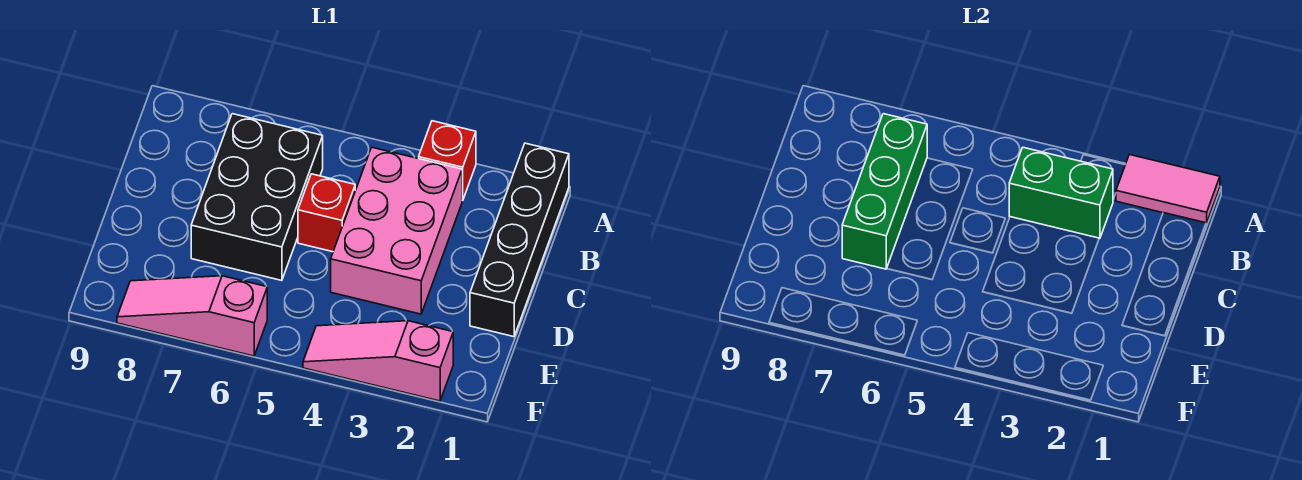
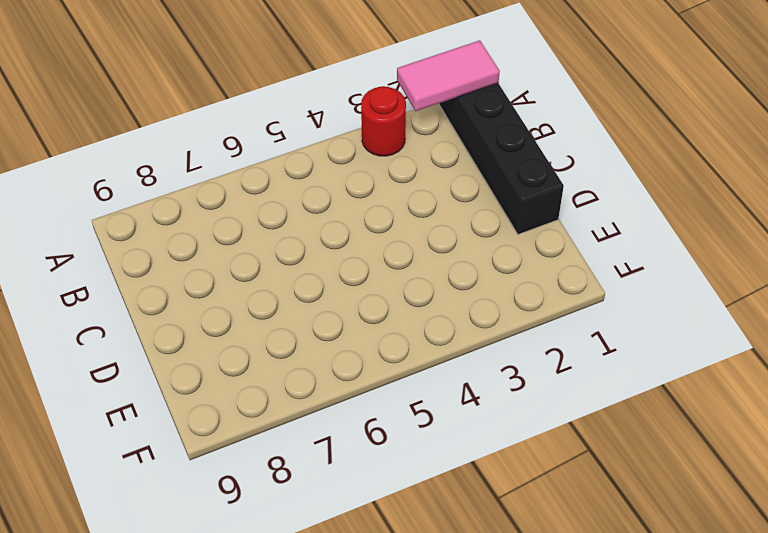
red 1x1 round brick [361,86,406,156] -> red 1x1 brick [419,121,476,201]
none -> pink 2x3 brick [331,148,462,314]
none -> black 2x3 brick [191,114,323,281]

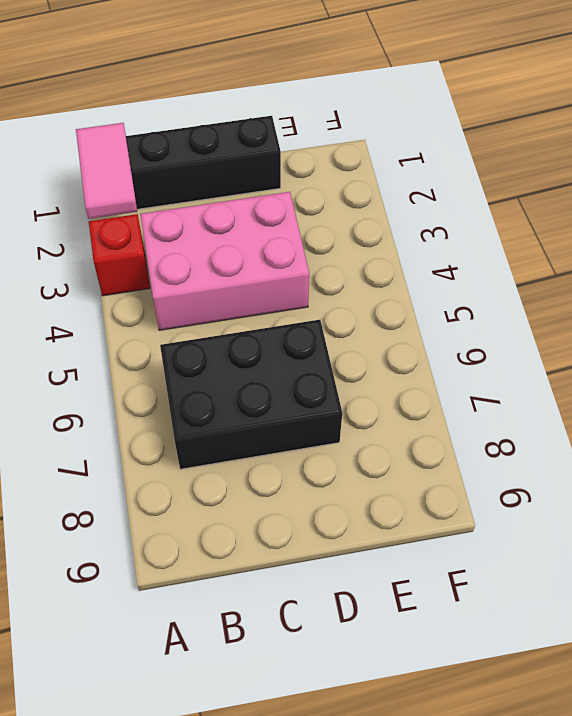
none -> red 1x1 brick [298,174,355,252]
none -> pink 1x3 slope [303,321,453,401]

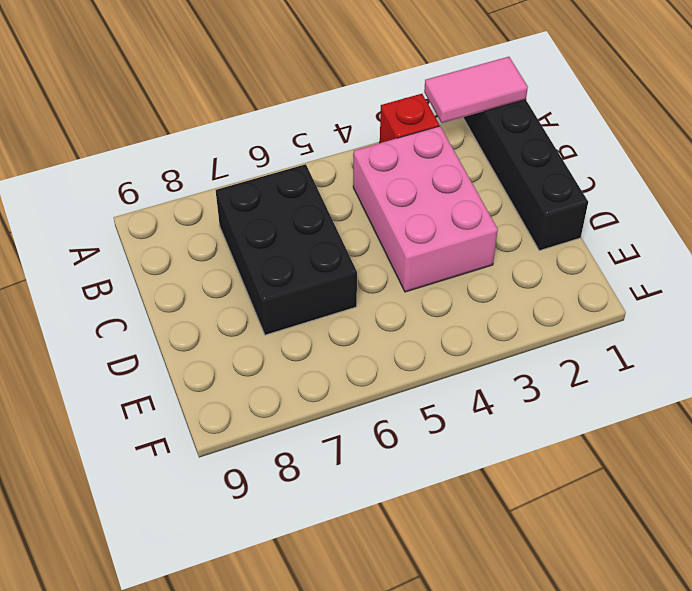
none -> red 1x1 brick [298,174,355,252]
none -> pink 1x3 slope [303,321,453,401]

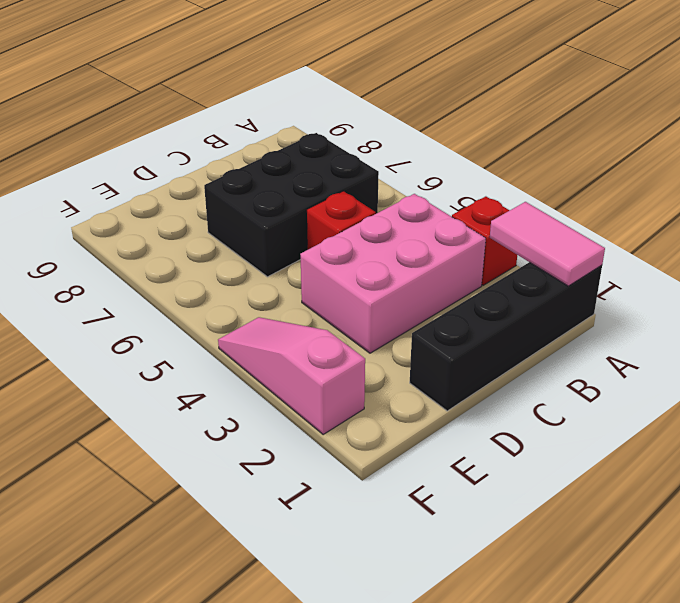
none -> pink 1x3 slope [117,276,267,356]
none -> green 1x2 brick [1009,148,1113,239]

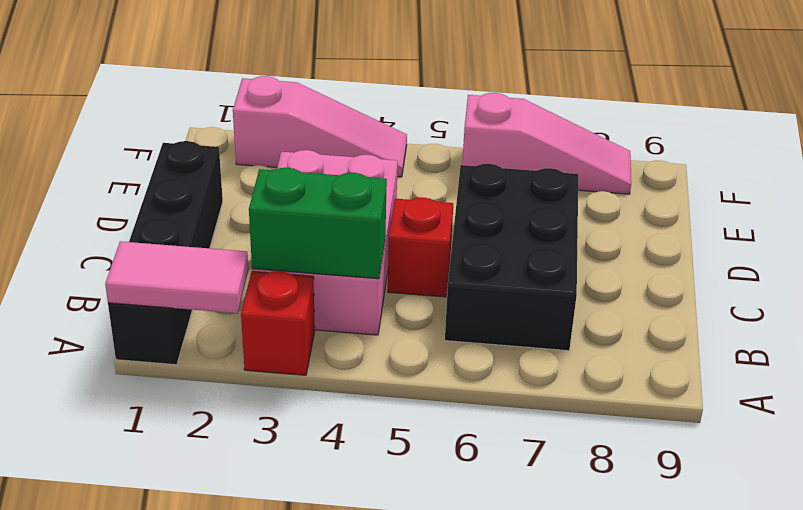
none -> green 1x3 brick [842,114,927,269]

